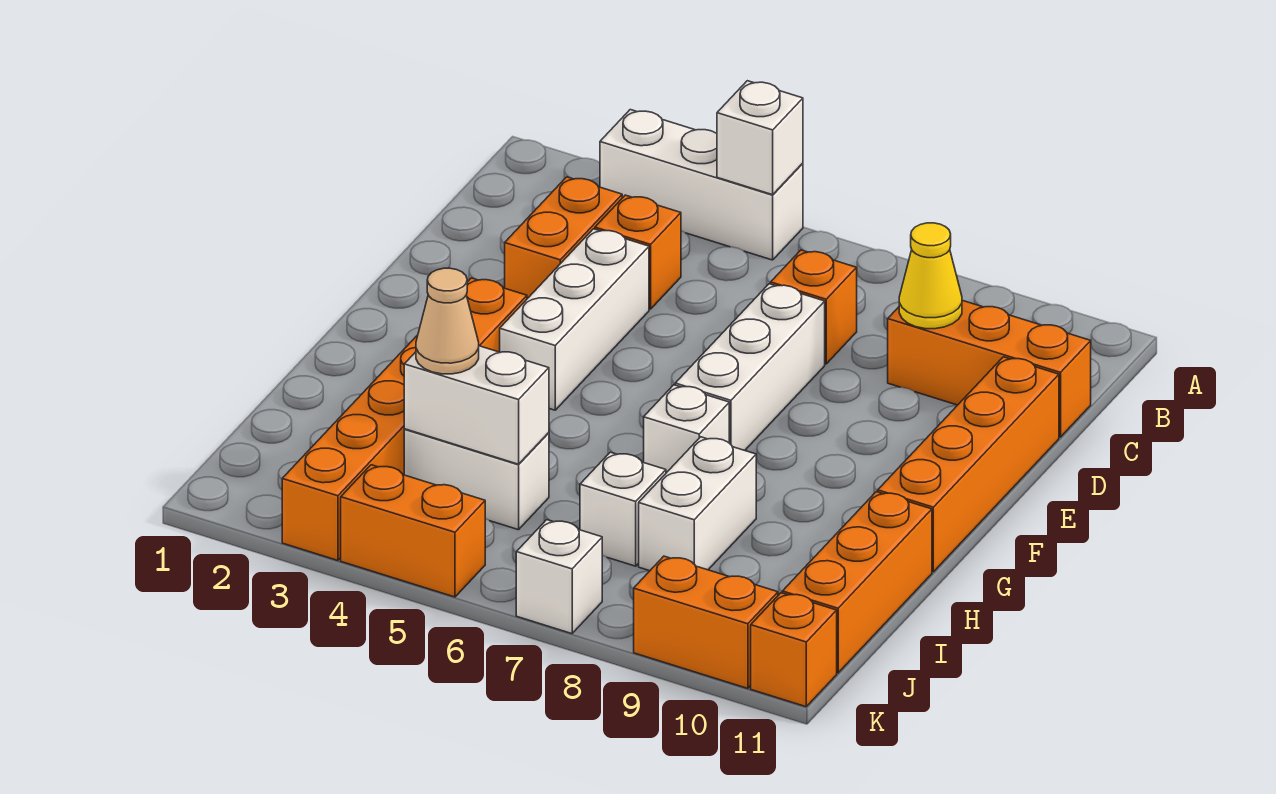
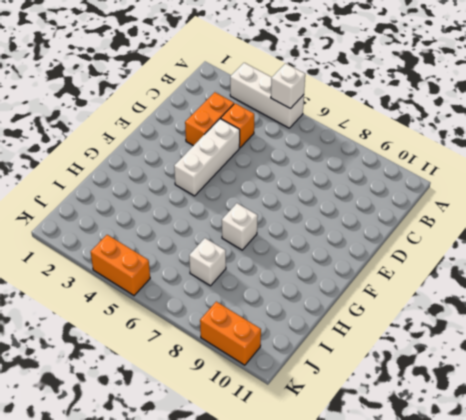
none -> orange 1x1 brick [771,250,857,364]
none -> orange 1x3 brick [888,300,1091,437]
none -> white 1x3 brick [675,284,825,450]

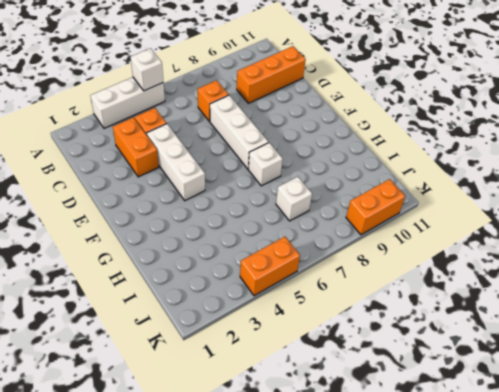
none -> orange 1x4 brick [878,357,1059,572]
none -> orange 1x6 brick [282,278,527,560]
none -> white 1x2 brick [639,437,756,571]

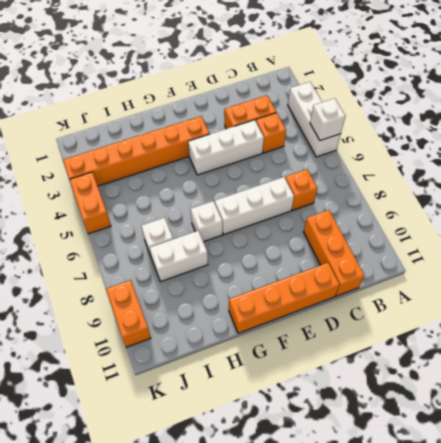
none -> orange 1x3 brick [782,492,932,673]
none -> white 1x2 brick [404,429,549,530]
none -> white 1x1 brick [516,520,602,634]

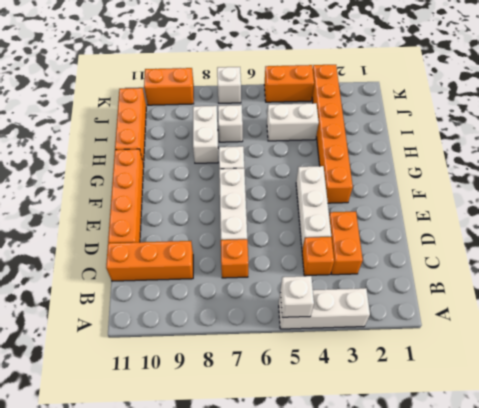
none -> orange 1x1 brick [751,593,837,707]
none -> yellow 1x1 cone [899,223,962,329]
none -> white 1x2 brick [404,346,549,464]

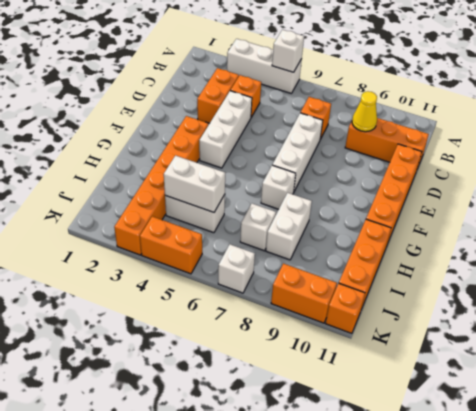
none -> tan 1x1 cone [416,268,479,374]

